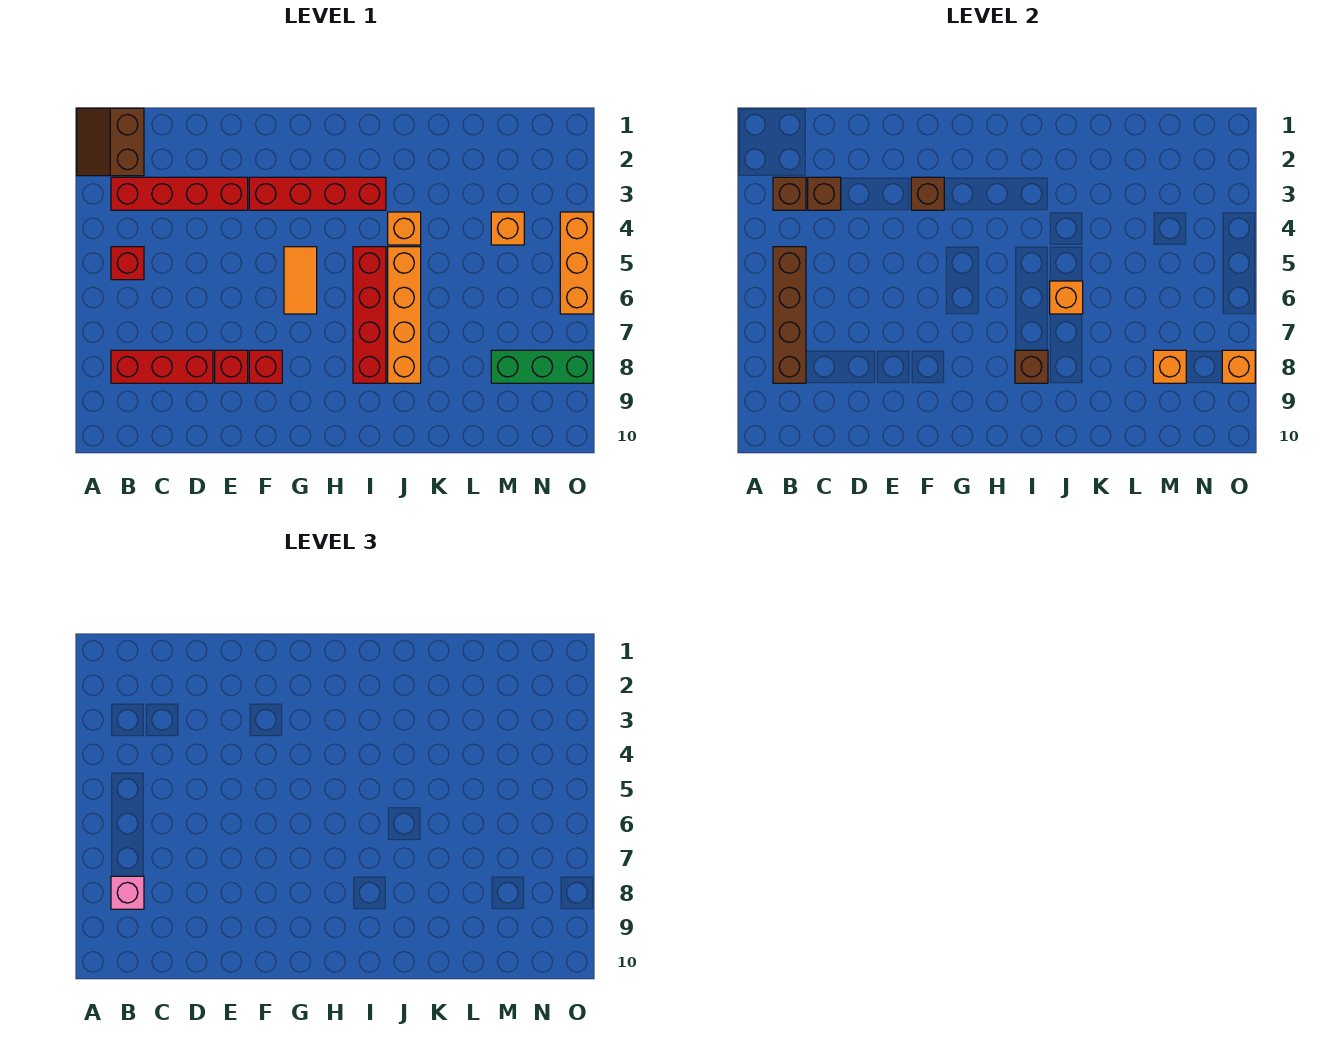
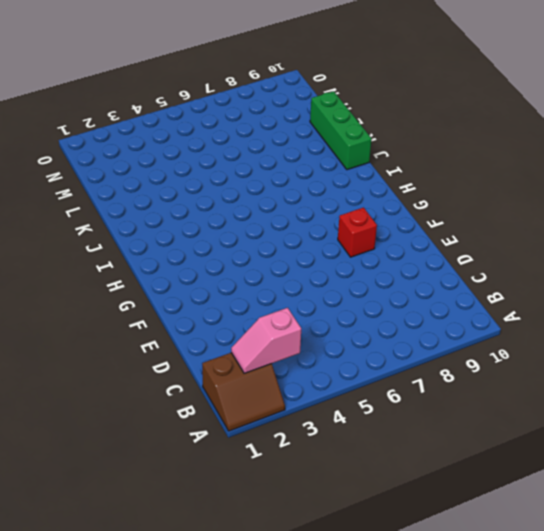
pink 1x2 slope [231,308,301,373] -> brown 1x1 brick [773,177,806,210]
green 1x3 brick [310,91,372,170] -> green 1x3 brick moved to [491,350,593,383]
none -> red 1x4 brick [111,177,248,210]
none -> red 1x1 brick [111,247,144,280]
none -> red 1x3 brick [111,350,213,383]

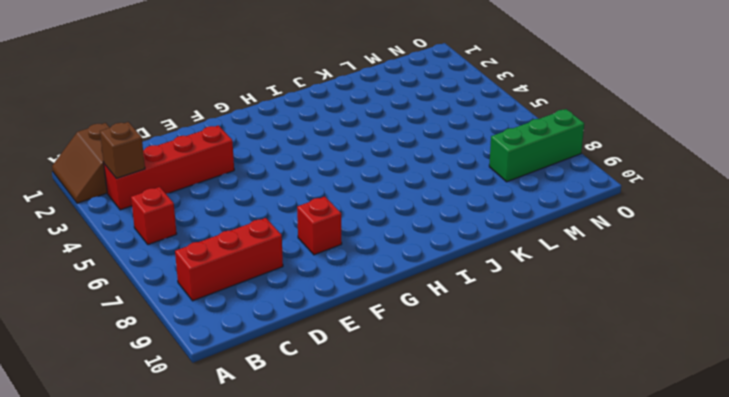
none -> red 1x1 brick [215,350,248,383]
none -> red 1x4 brick [249,177,386,210]
none -> orange 1x2 tile [284,247,317,314]

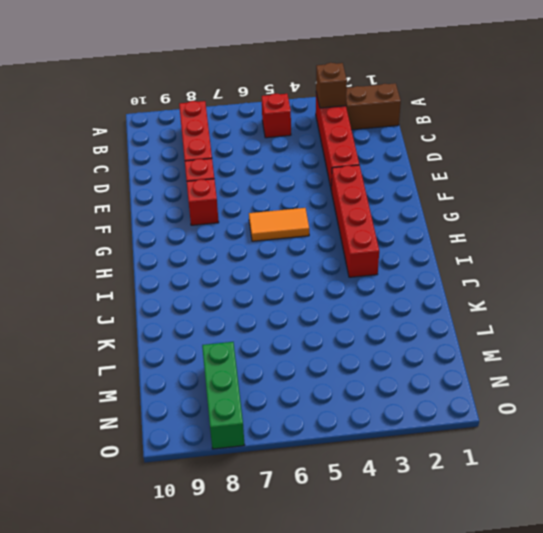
none -> red 1x4 brick [353,247,386,383]
none -> orange 1x1 brick [388,212,421,245]
none -> orange 1x4 brick [388,247,421,383]

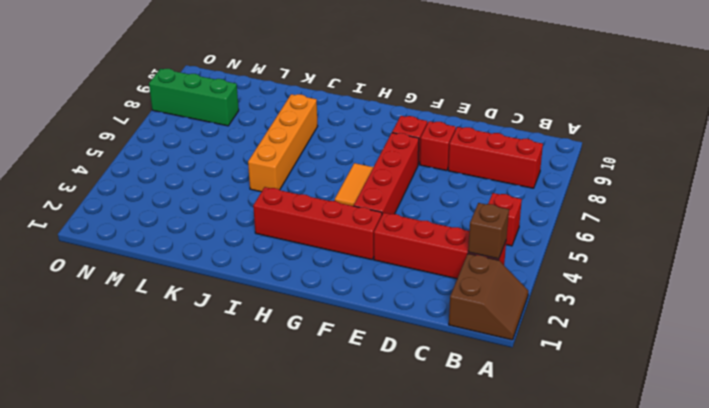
red 1x4 brick [354,133,419,214] -> red 1x4 brick moved to [353,247,386,383]
none -> orange 1x1 brick [388,212,421,245]
none -> orange 1x1 brick [491,212,524,245]
none -> orange 1x3 brick [560,212,593,314]

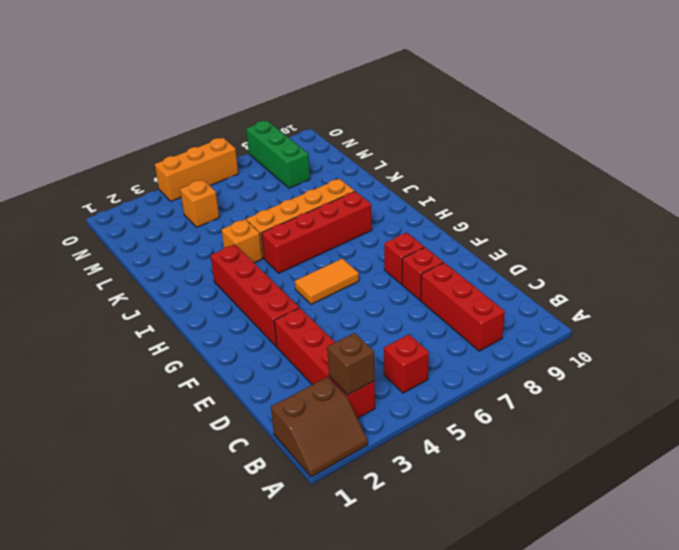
none -> brown 1x4 brick [773,247,806,383]
none -> brown 1x1 brick [808,177,841,210]
none -> brown 1x1 brick [911,177,944,210]

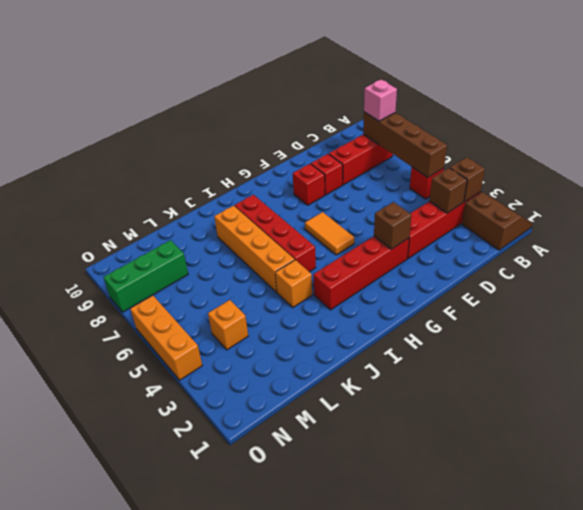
none -> brown 1x1 brick [1015,350,1048,383]
none -> orange 1x1 brick [1050,281,1083,314]
none -> orange 1x1 brick [1153,350,1186,383]

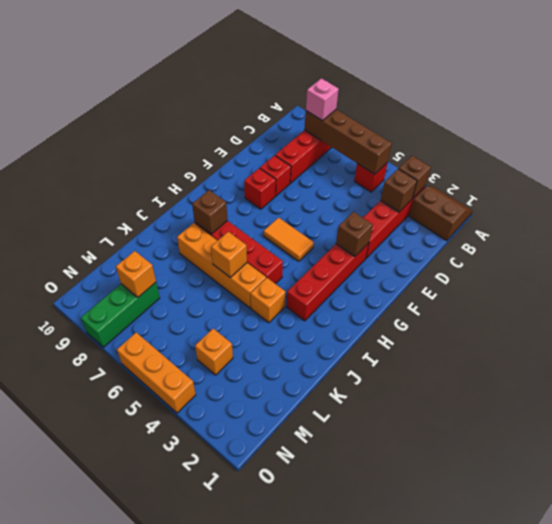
none -> orange 1x1 brick [1222,350,1255,383]

